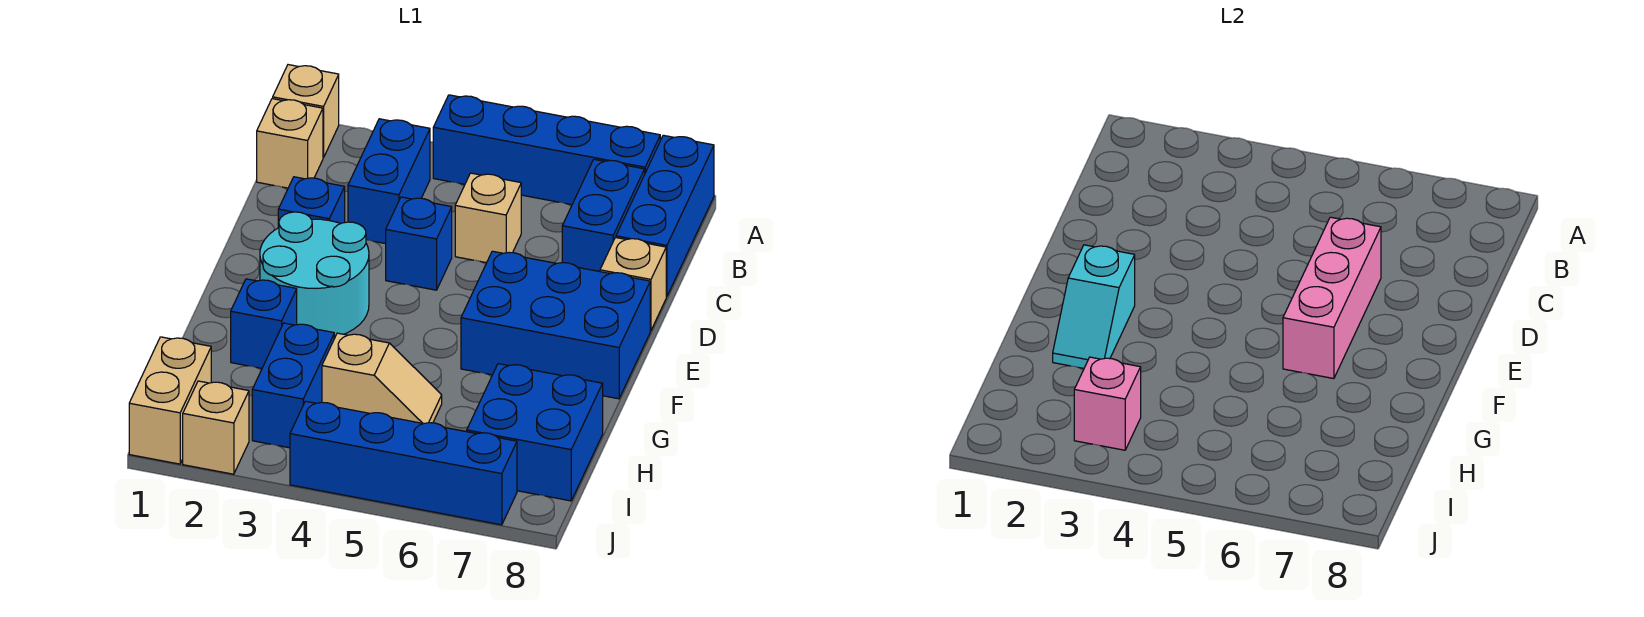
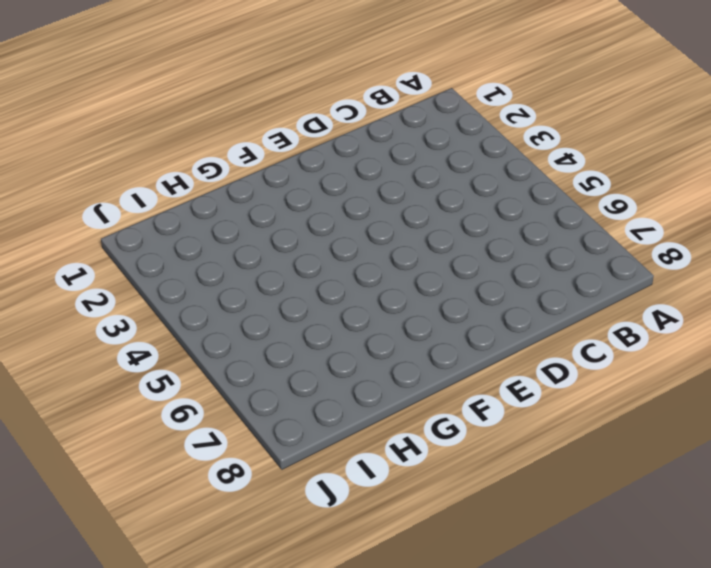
none -> tan 1x1 brick [273,65,339,158]
none -> blue 1x4 brick [433,95,660,205]
none -> blue 1x3 brick [616,135,714,297]

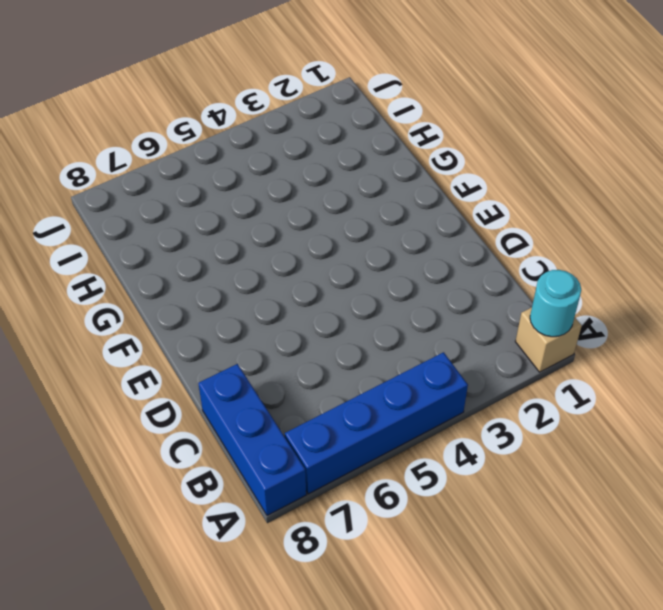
cyan 1x1 round brick [530,270,581,337] -> none
none -> tan 1x1 brick [257,99,323,188]
none -> blue 1x2 brick [348,119,430,244]
none -> blue 1x2 brick [562,159,645,272]

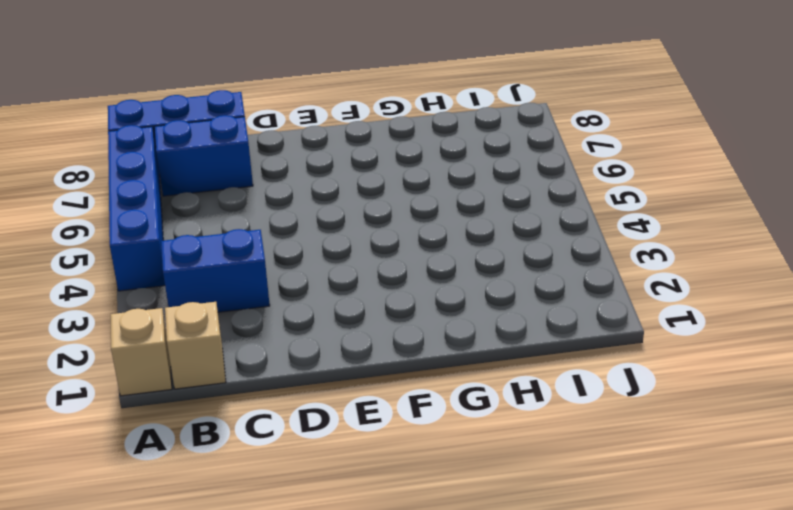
none -> tan 1x1 brick [455,173,521,263]
none -> blue 1x1 brick [278,177,345,228]
none -> blue 1x1 brick [386,197,452,290]

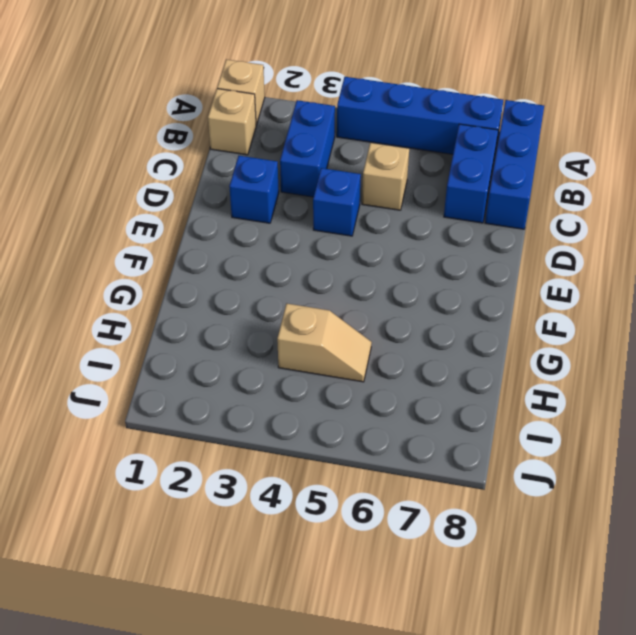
none -> tan 1x1 brick [600,238,666,331]
none -> cyan 2x2 round brick [260,212,369,337]
none -> blue 2x3 brick [461,251,650,399]

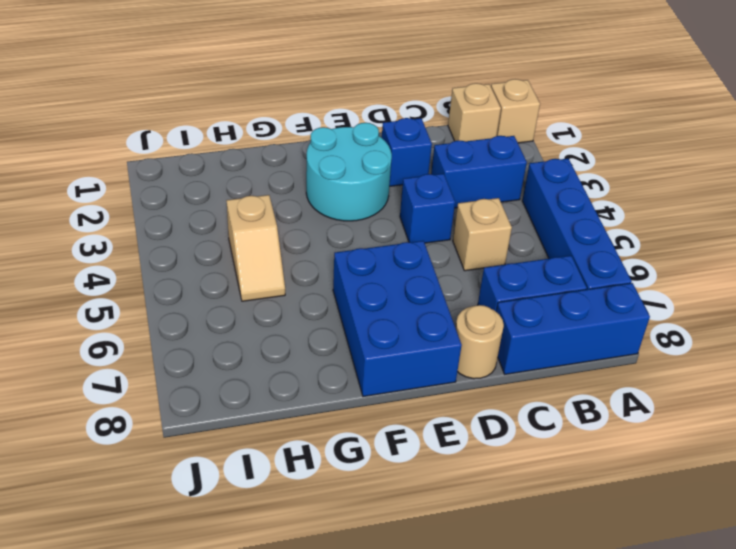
tan 1x1 round brick [456,305,504,379] -> tan 1x1 brick [600,238,666,331]
none -> blue 1x1 brick [231,279,297,368]
none -> blue 1x2 brick [252,323,334,448]
none -> blue 2x2 brick [467,364,603,501]

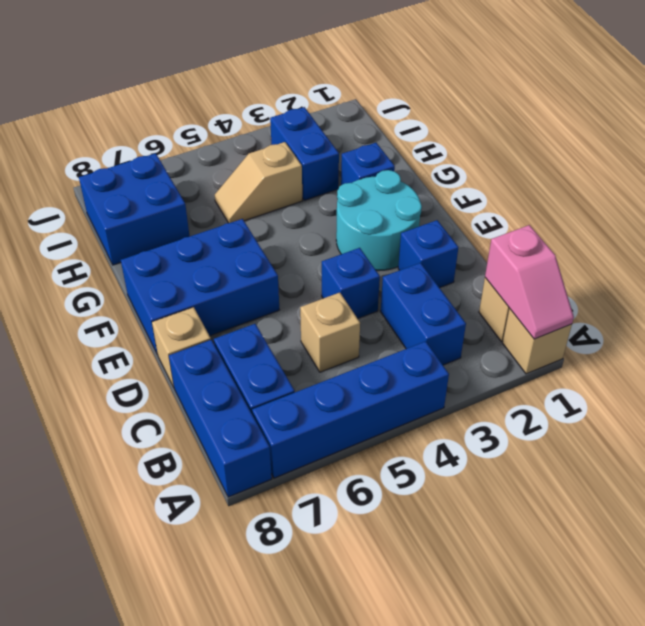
pink 1x2 slope [485,225,574,339] -> none
none -> tan 1x2 brick [129,337,211,464]
none -> tan 1x1 brick [183,381,249,474]
none -> blue 1x4 brick [290,401,517,525]

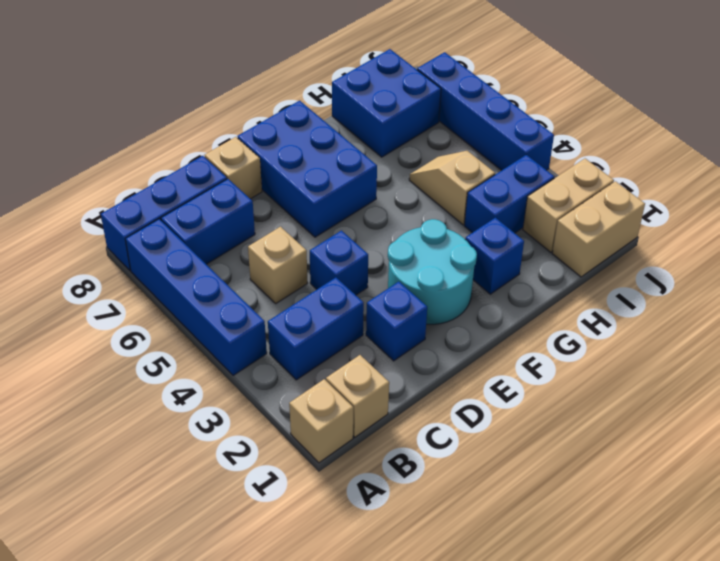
tan 1x2 brick [523,159,614,252] -> tan 1x1 brick [183,381,249,474]
none -> pink 1x3 brick [1283,217,1381,379]
none -> cyan 1x2 slope [1053,245,1135,368]
none -> pink 1x1 brick [1074,357,1141,450]

